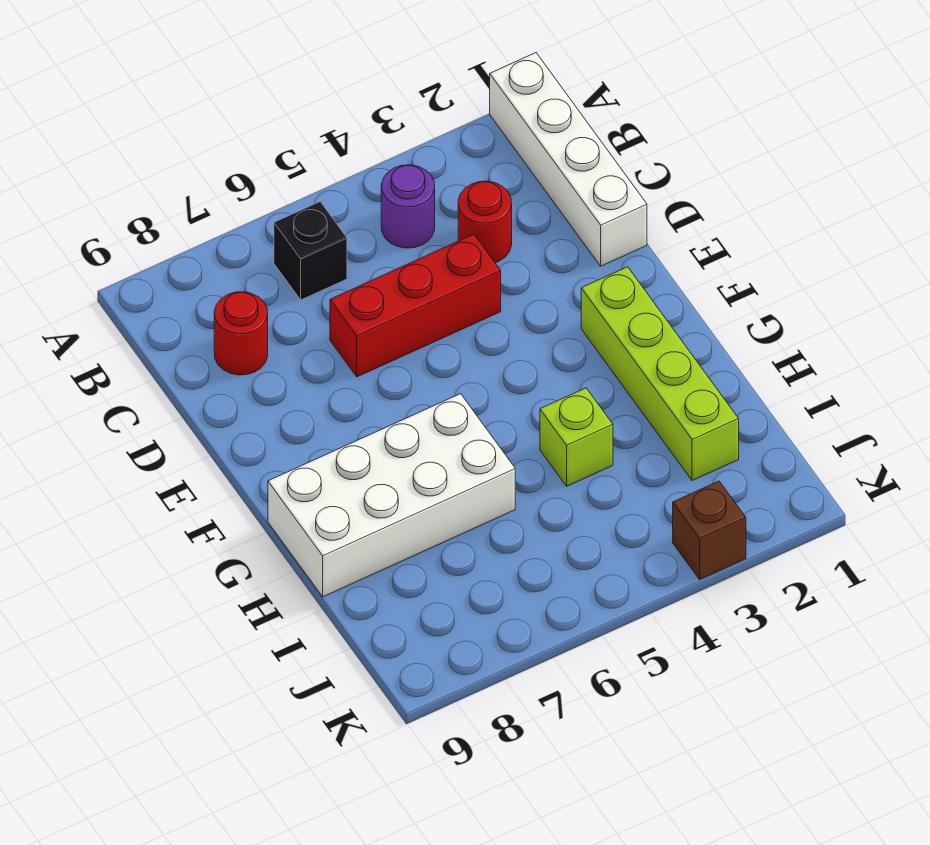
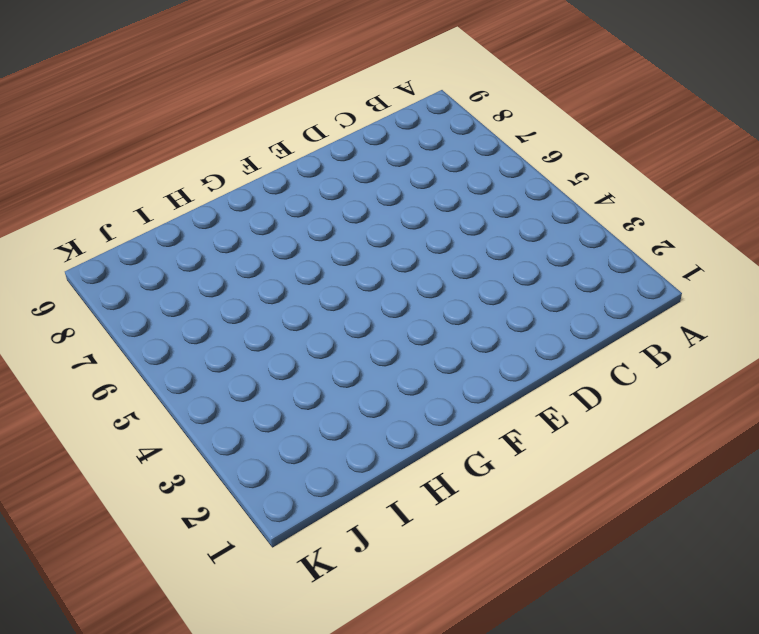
none -> white 1x4 brick [490,53,647,266]
none -> purple 1x1 round brick [381,165,435,248]

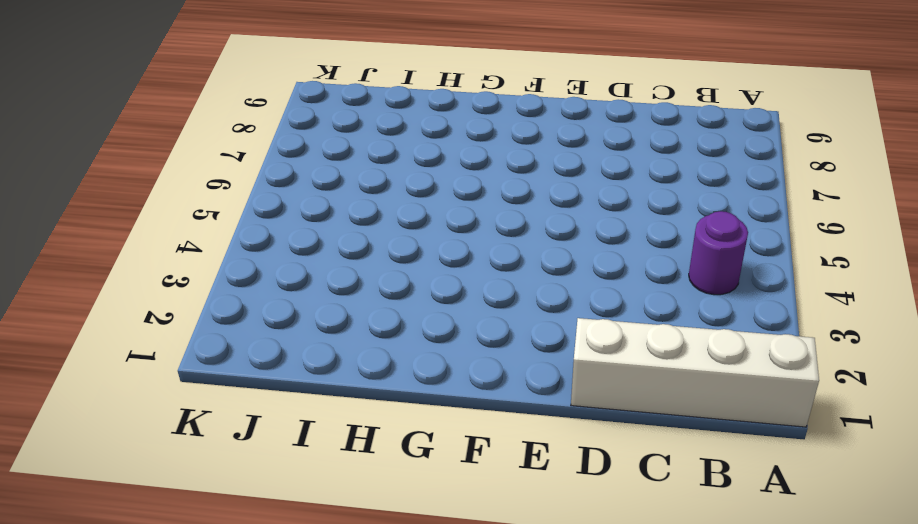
none -> black 1x1 brick [274,202,347,300]
none -> red 1x1 round brick [458,181,512,263]

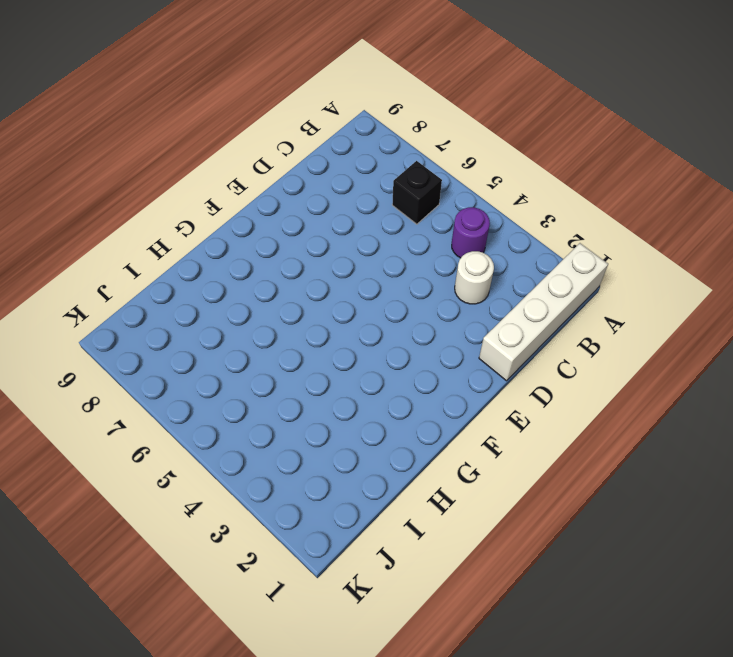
white 1x1 round brick [455,251,494,304] -> red 1x1 round brick [458,181,512,263]
none -> red 1x1 round brick [214,292,268,375]
none -> red 1x3 brick [330,234,501,377]

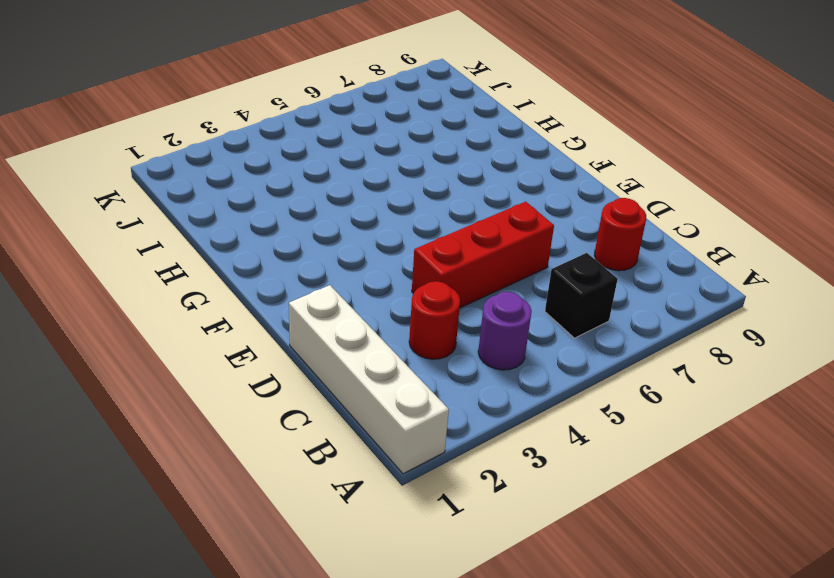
none -> lime 1x4 brick [581,267,739,481]
none -> white 2x4 brick [268,394,515,597]

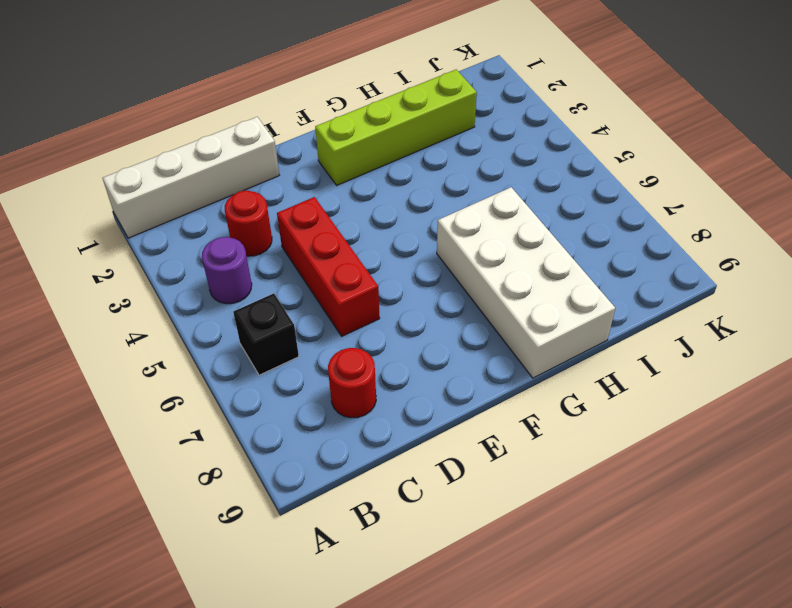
none -> lime 1x1 brick [540,388,613,486]
none -> brown 1x1 brick [673,481,746,579]

